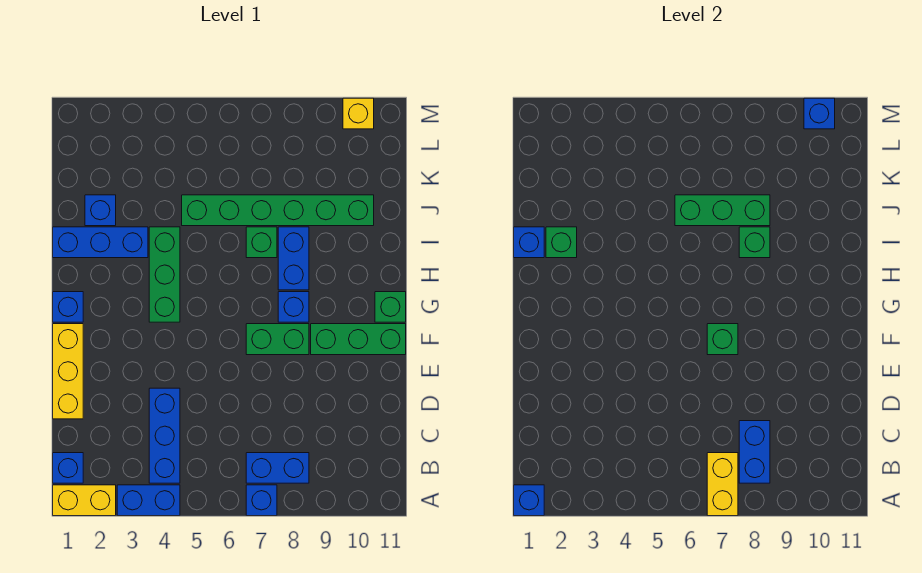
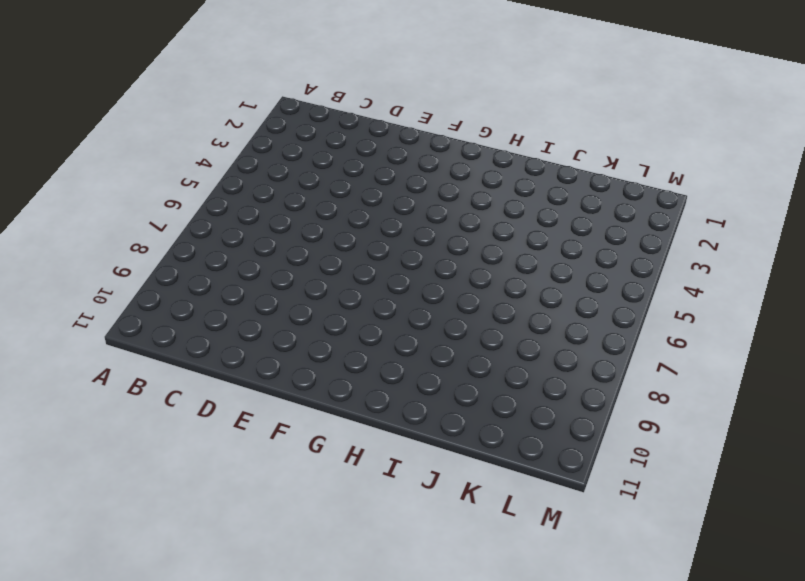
none -> yellow 1x2 brick [53,485,116,516]
none -> blue 1x2 brick [117,485,180,516]
none -> blue 1x1 brick [246,485,277,516]

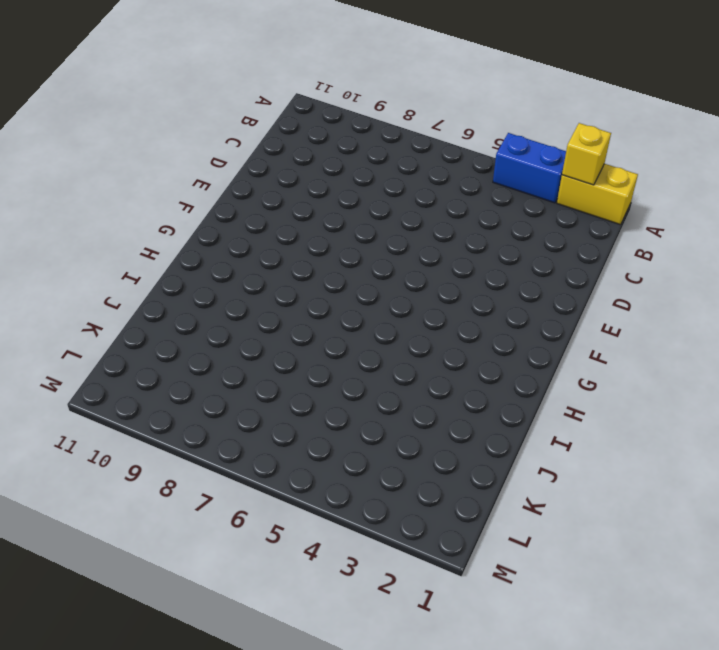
yellow 1x1 brick [562,123,611,185] -> yellow 1x1 brick moved to [343,98,374,129]
none -> blue 1x1 brick [246,485,277,516]
none -> blue 1x1 brick [53,453,83,483]
none -> blue 1x3 brick [149,388,180,483]

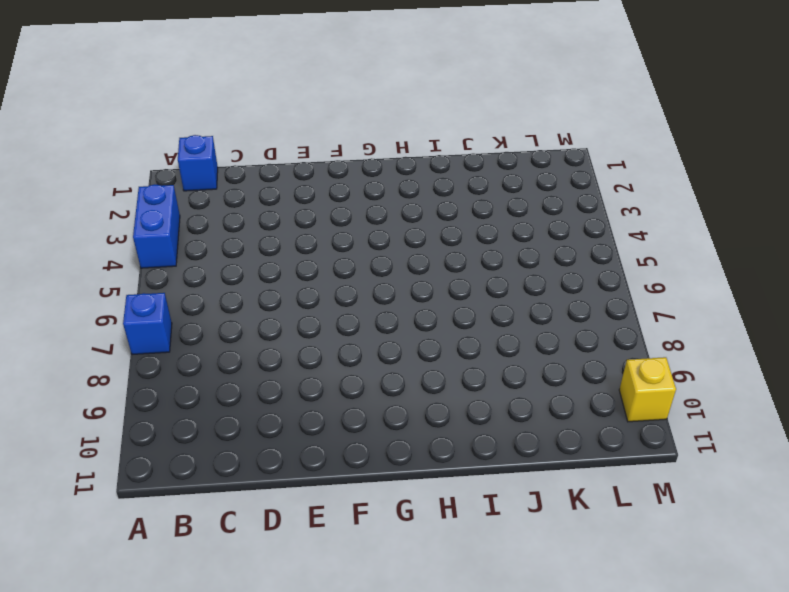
none -> yellow 1x2 brick [53,485,116,516]
none -> blue 1x3 brick [149,388,180,483]
none -> blue 1x2 brick [246,453,309,483]

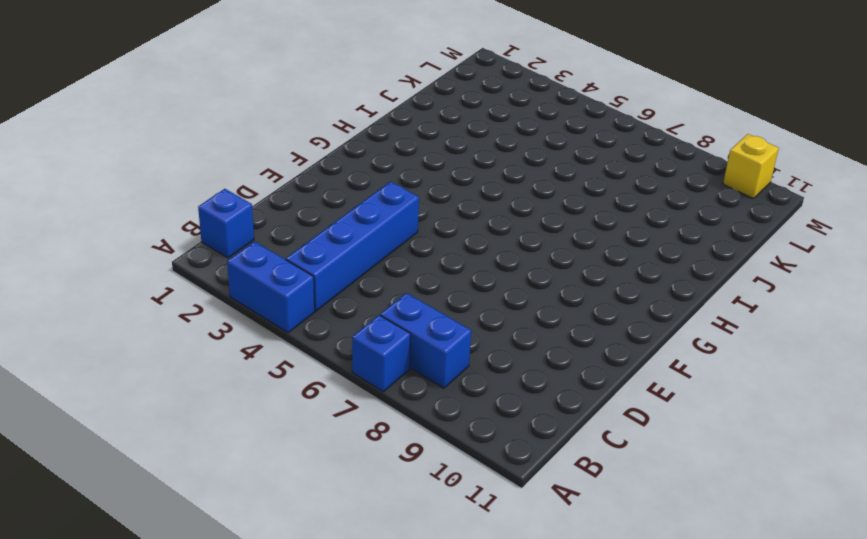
blue 1x4 brick [286,182,419,311] -> blue 1x3 brick [149,388,180,483]
none -> yellow 1x2 brick [53,485,116,516]
none -> yellow 1x3 brick [53,324,83,419]
none -> green 1x2 brick [246,324,309,355]

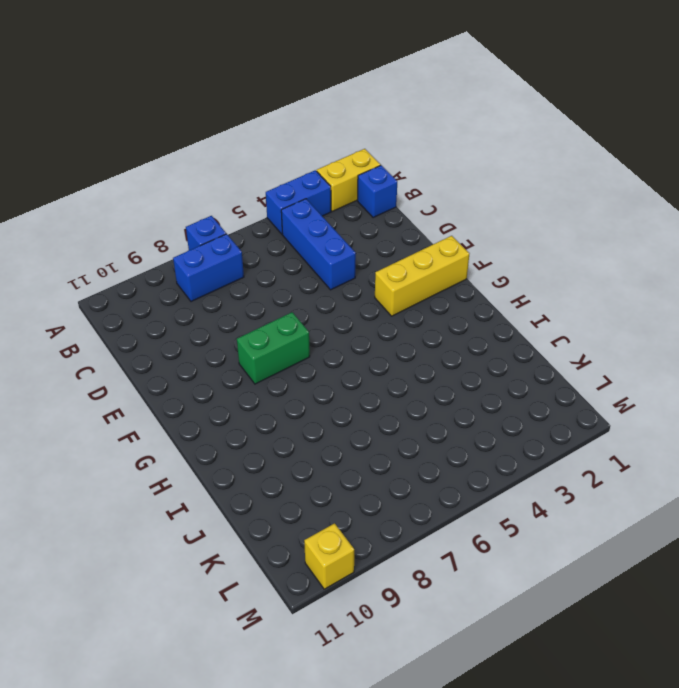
yellow 1x3 brick [375,236,469,316] -> yellow 1x3 brick turned to [53,324,83,419]
none -> green 1x3 brick [311,324,406,355]
none -> blue 1x1 brick [53,292,83,322]
none -> green 1x3 brick [149,227,180,322]

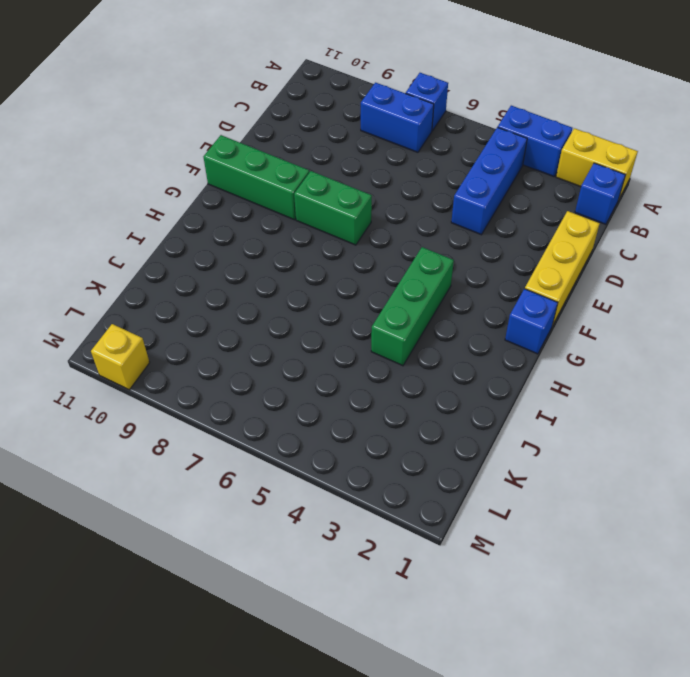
none -> blue 1x1 brick [278,292,309,322]
none -> green 1x1 brick [375,292,406,322]
none -> blue 1x2 brick [278,227,309,290]

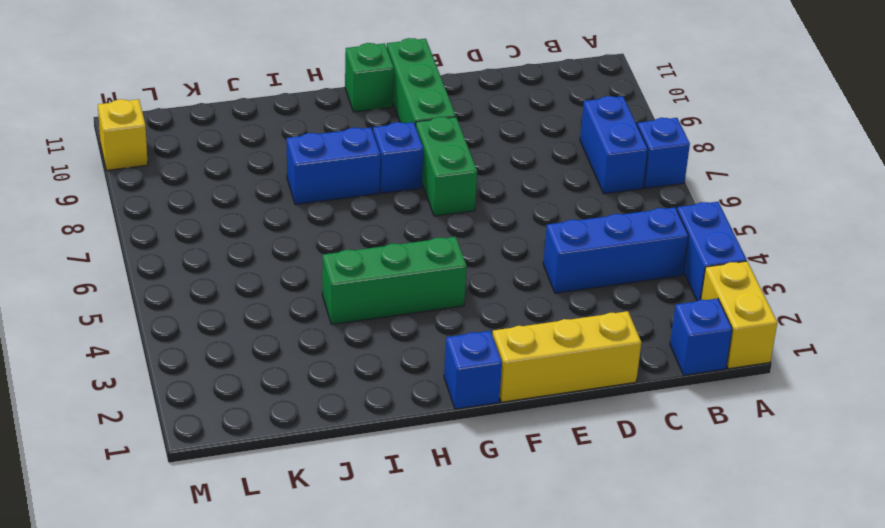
none -> blue 1x3 brick [53,227,148,258]
none -> green 1x1 brick [246,227,277,258]
none -> blue 1x1 brick [85,195,116,226]

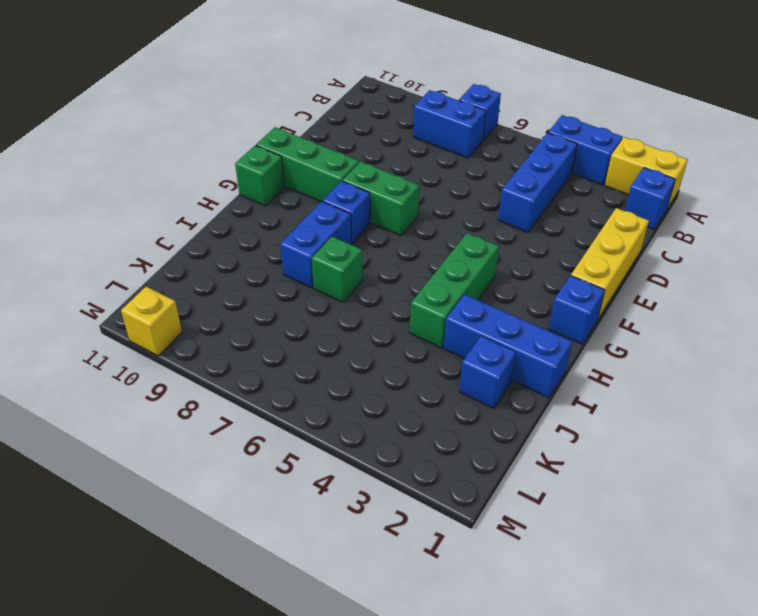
none -> green 1x6 brick [182,195,374,226]
none -> blue 1x1 brick [514,485,544,516]
none -> yellow 1x2 brick [707,453,738,516]

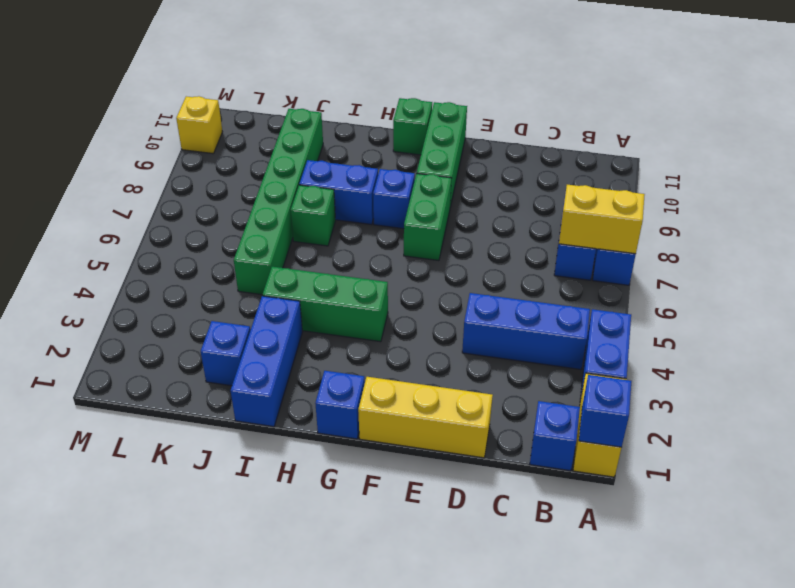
none -> blue 1x2 brick [739,421,770,483]
none -> green 1x1 brick [707,324,738,355]
none -> blue 1x1 brick [514,227,544,258]

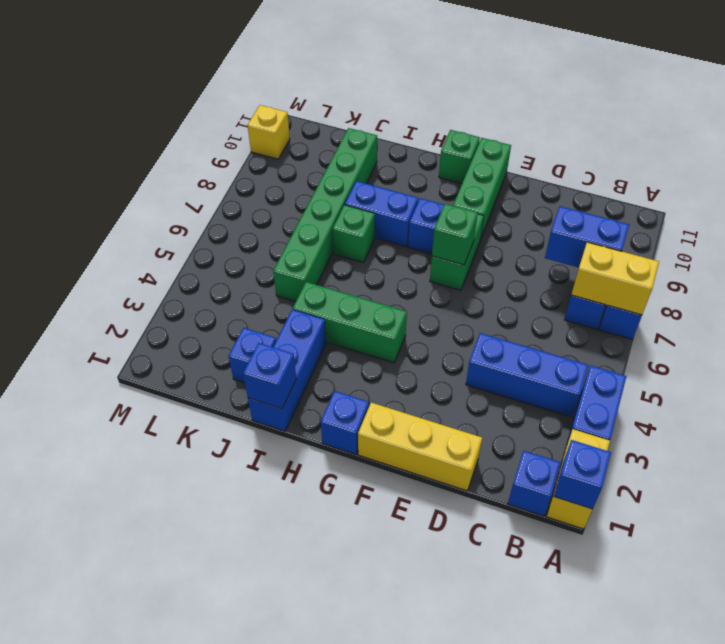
none -> green 1x1 brick [546,227,577,258]
none -> green 1x1 brick [739,227,770,258]
none -> green 1x3 brick [675,195,770,226]

